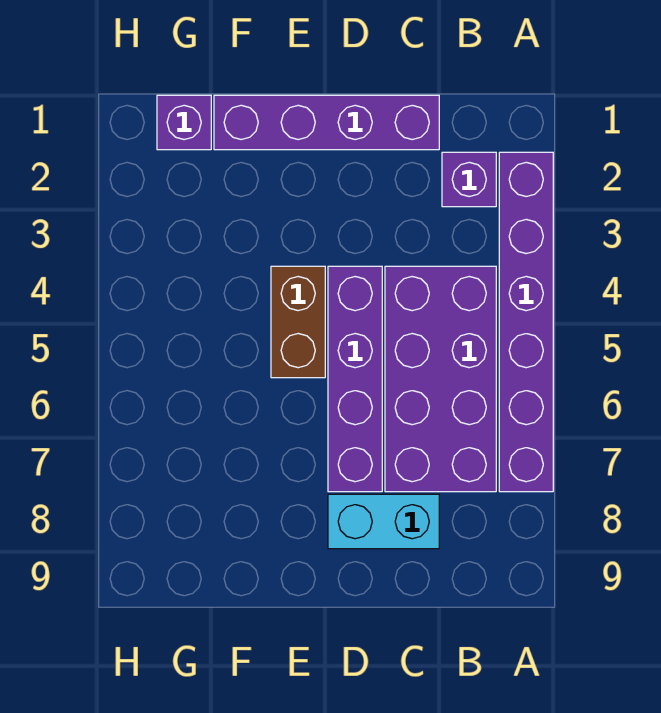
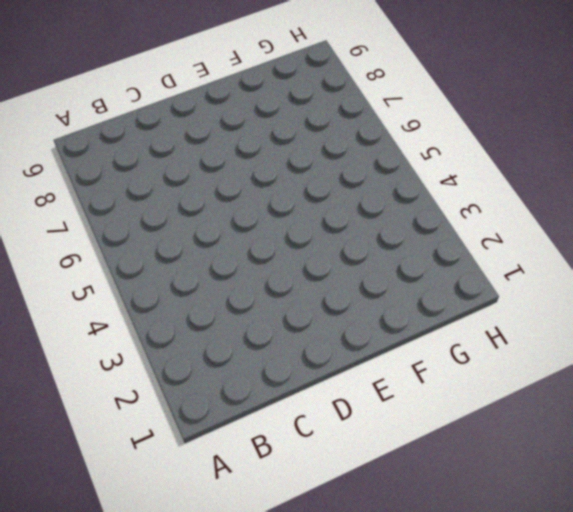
none -> purple 1x6 brick [499,152,553,492]
none -> purple 1x1 brick [442,152,496,207]

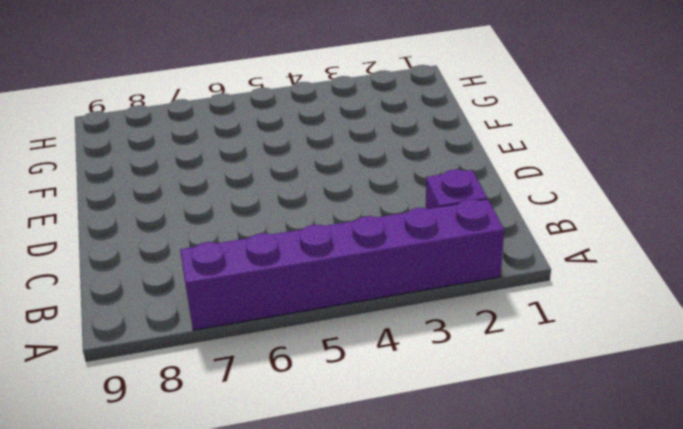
none -> purple 2x4 brick [385,266,496,492]
none -> purple 1x4 brick [214,95,439,150]

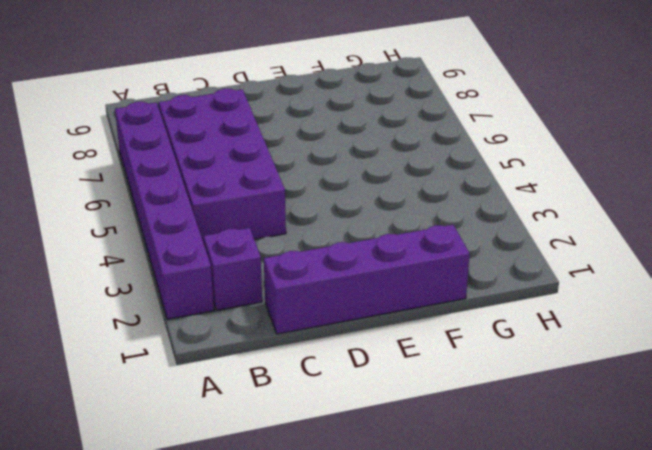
none -> cyan 1x2 brick [328,494,439,549]
none -> purple 1x4 brick [328,266,382,492]

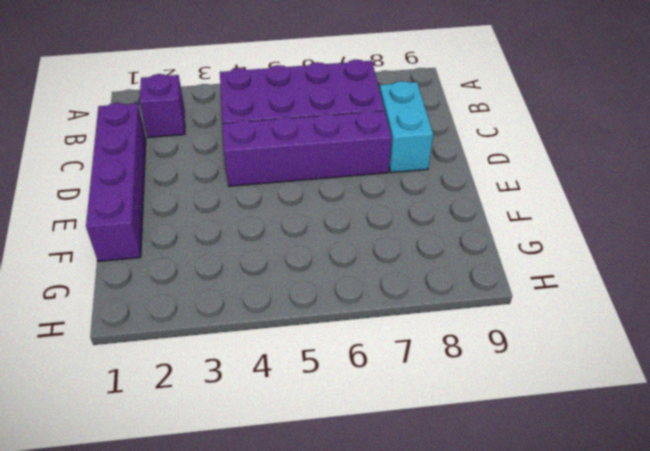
none -> purple 1x6 brick [499,152,553,492]
none -> brown 1x2 brick [271,266,325,378]

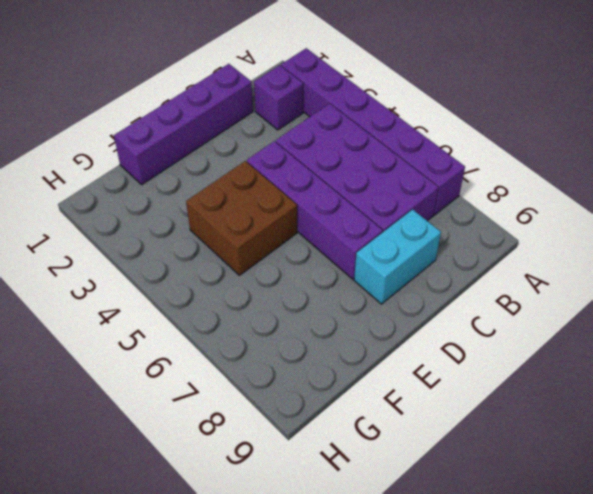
brown 2x2 brick [186,161,297,275] -> brown 1x2 brick [271,266,325,378]
none -> purple 1x1 brick [157,95,211,150]

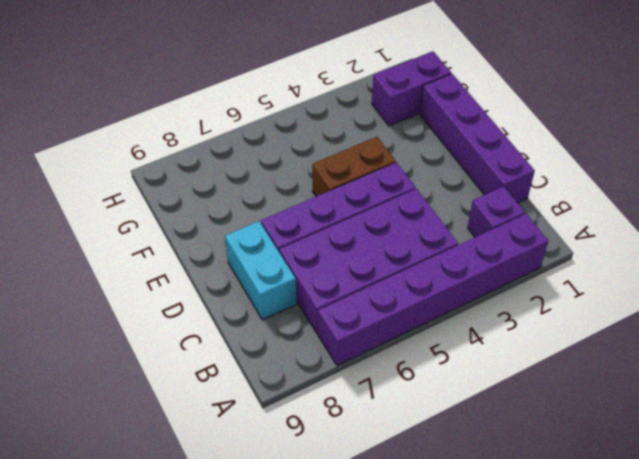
purple 1x2 brick [372,51,451,126] -> purple 1x1 brick [157,95,211,150]

